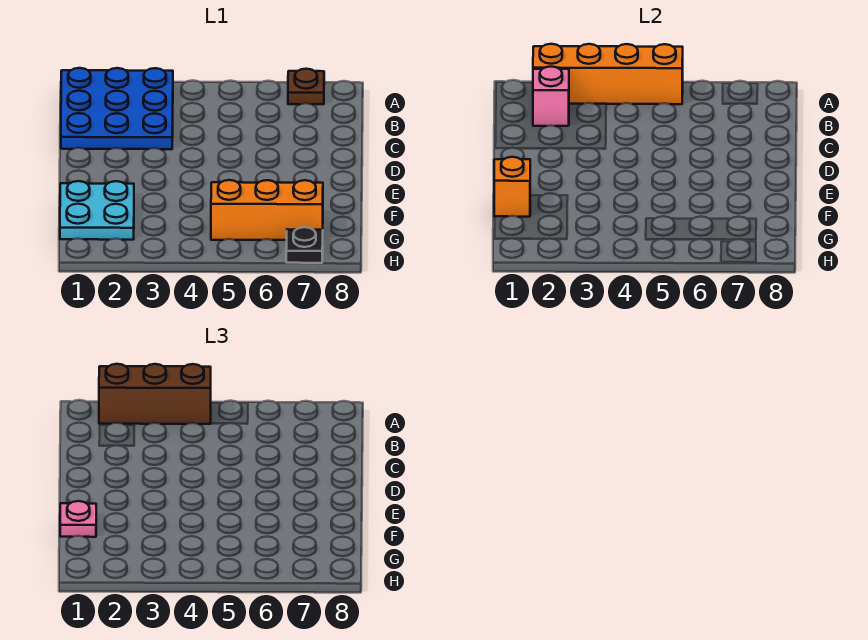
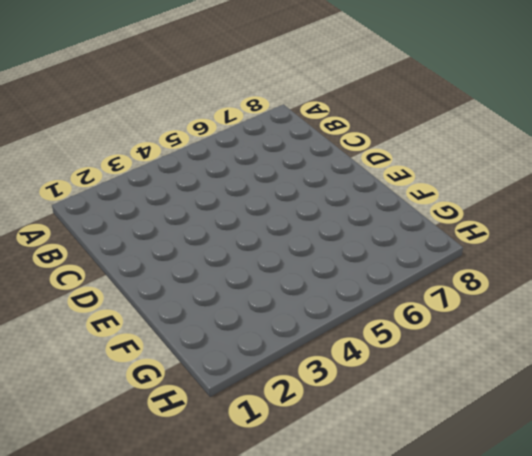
none -> blue 3x3 plate [61,68,173,149]
none -> brown 1x1 plate [288,69,324,104]

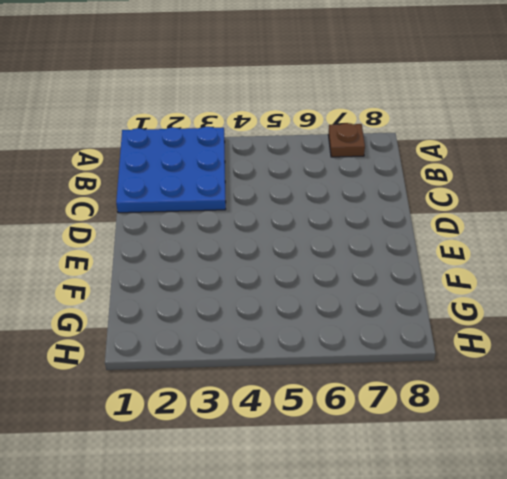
none -> cyan 2x2 plate [60,181,134,240]
none -> orange 1x3 brick [211,180,323,240]

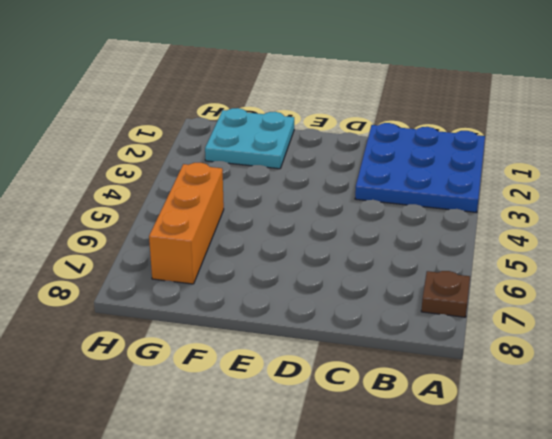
none -> black 1x1 plate [286,227,323,263]
none -> orange 1x4 brick [533,44,683,104]

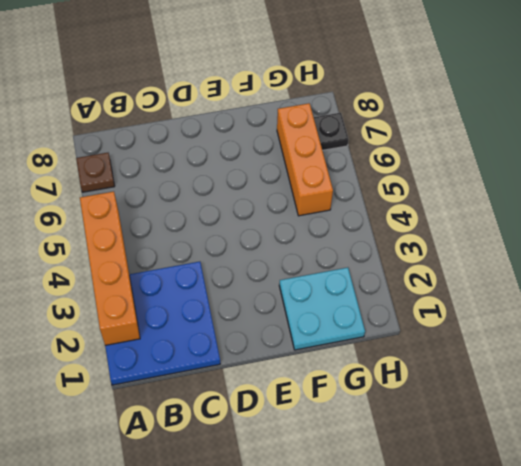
none -> pink 1x1 brick [533,67,569,126]
none -> orange 1x1 brick [494,157,530,217]

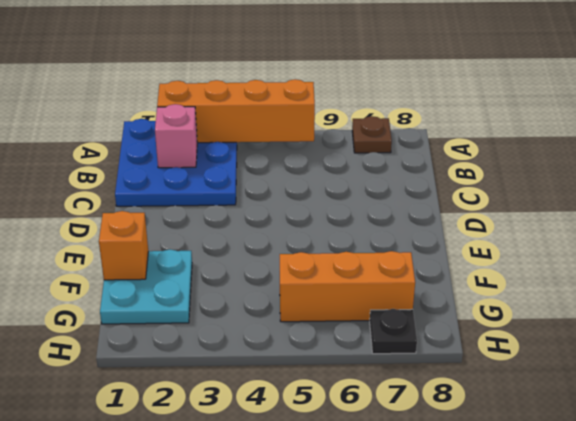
none -> brown 1x3 brick [99,364,211,424]
none -> pink 1x1 plate [60,501,96,537]

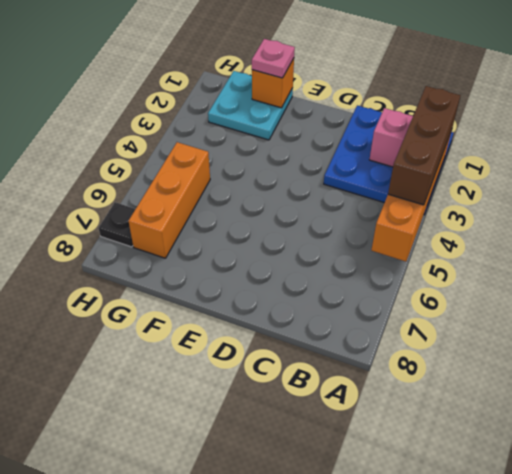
none -> brown 1x1 plate [288,69,324,104]

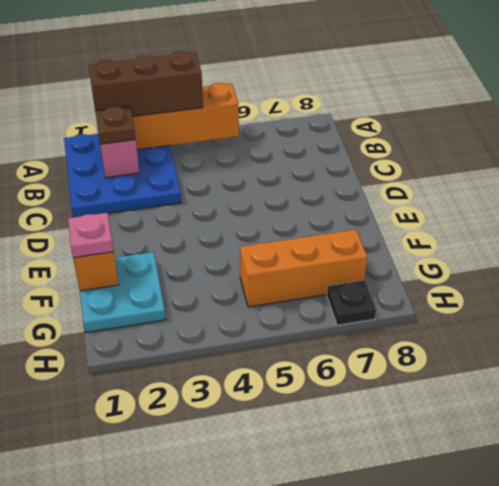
brown 1x1 plate [95,106,136,144] -> brown 1x1 plate moved to [288,69,324,104]

